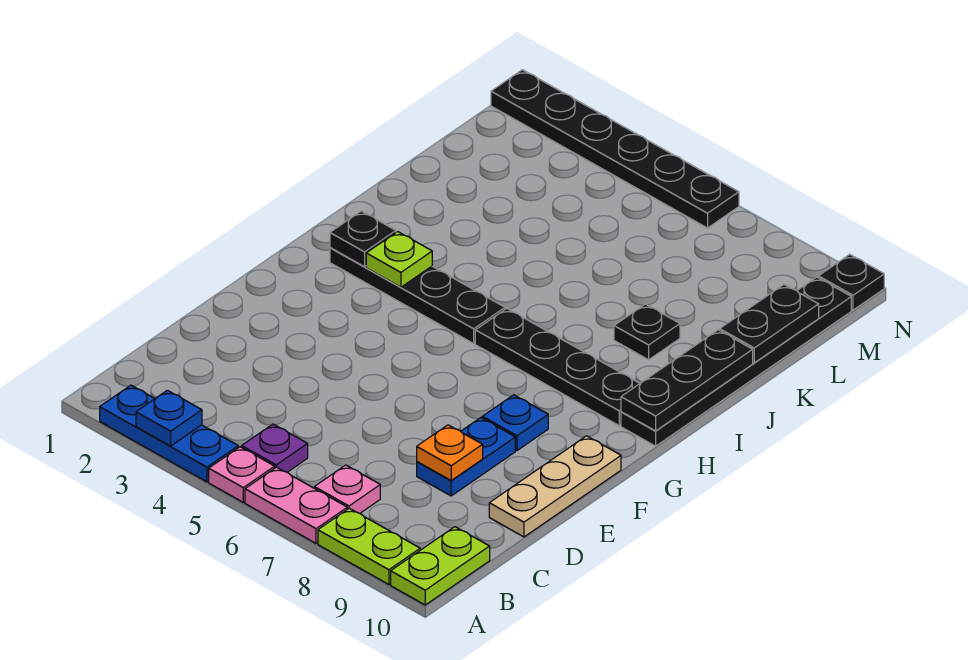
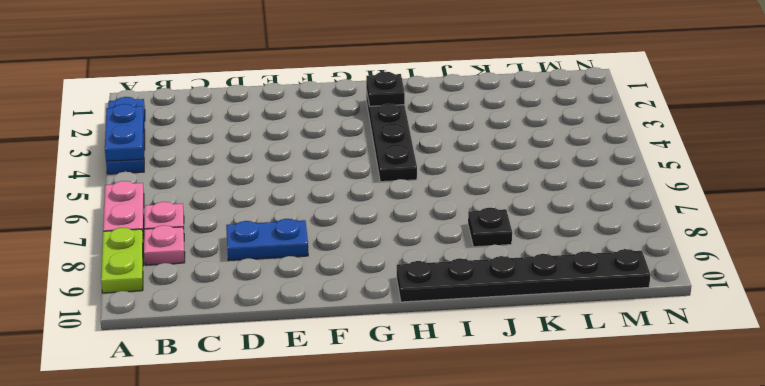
blue 1x2 plate [105,104,144,161] -> blue 1x1 plate [136,390,202,446]
pink 1x1 plate [144,225,185,265] -> pink 1x1 plate moved to [209,447,275,502]
none -> lime 1x2 plate [391,527,490,605]
none -> purple 1x1 plate [242,424,308,472]
none -> tan 1x3 plate [489,436,621,537]

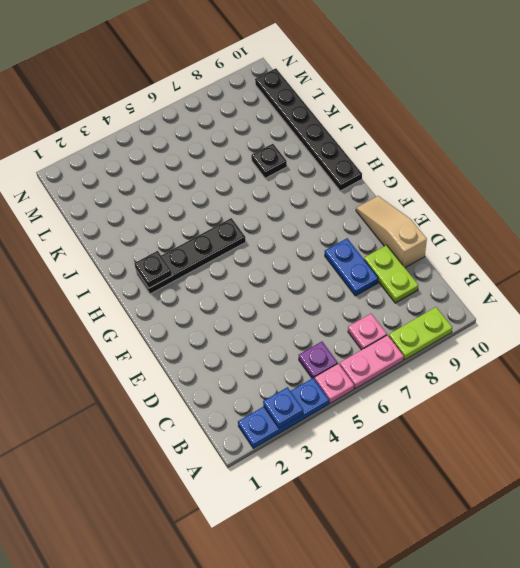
lime 1x2 plate [364,245,418,303] -> lime 1x2 plate moved to [391,527,490,605]
tan 1x3 slope [356,196,427,268] -> tan 1x3 plate [489,436,621,537]
none -> blue 1x1 plate [482,395,548,450]
none -> black 1x4 plate [475,309,640,426]
none -> black 1x6 plate [491,70,739,228]

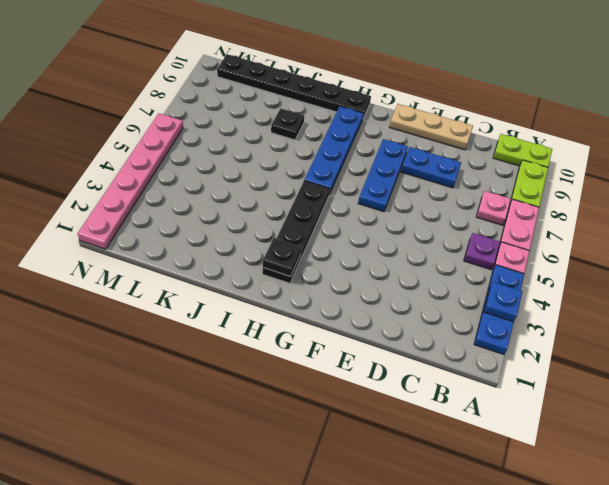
blue 1x3 plate [358,139,408,212] -> blue 1x1 plate [482,395,548,450]
blue 1x4 plate [304,106,364,194] -> black 1x4 plate [475,309,640,426]
pink 1x6 plate [78,113,183,249] -> black 1x6 plate [491,70,739,228]
none -> black 1x1 plate [818,254,884,310]
none -> orange 1x1 plate [417,425,483,481]
none -> lime 1x1 plate [366,232,432,287]

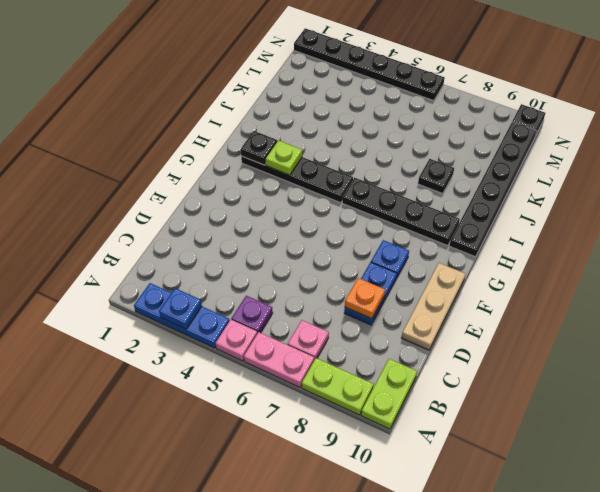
none -> black 1x3 plate [621,330,753,431]
none -> black 1x2 plate [720,285,819,363]

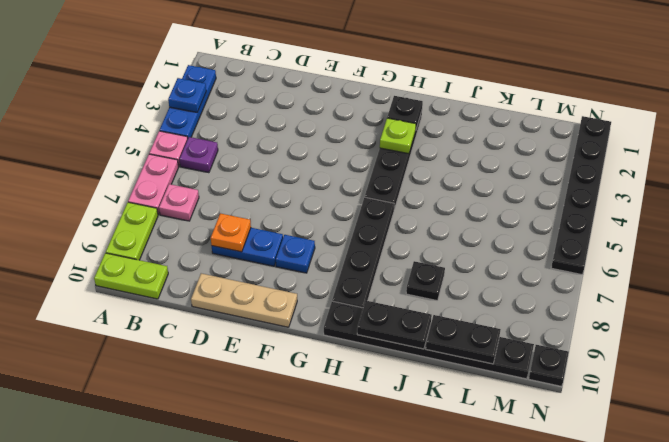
black 1x2 plate [357,301,432,349] -> black 1x3 plate [621,330,753,431]

